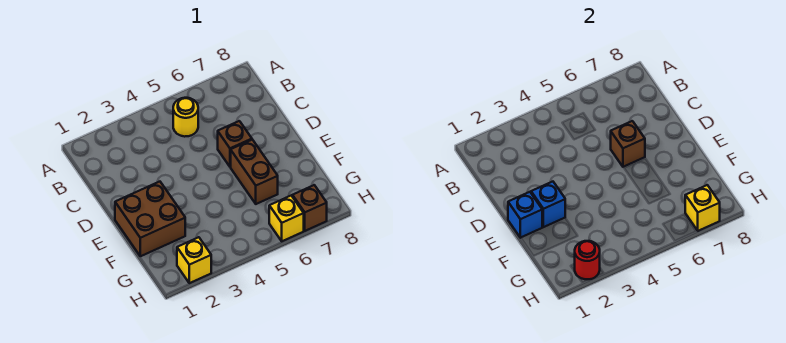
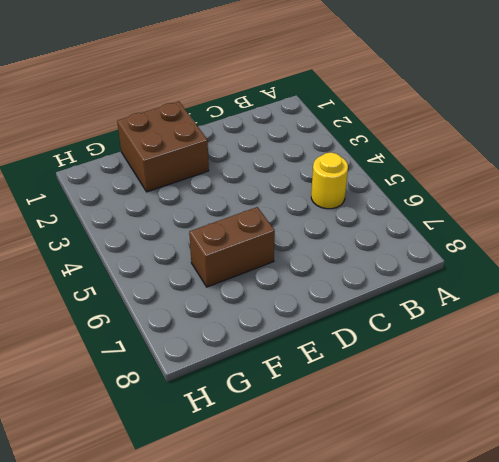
none -> brown 1x1 brick [218,121,252,167]
none -> yellow 1x1 brick [177,237,211,283]
none -> yellow 1x1 brick [269,196,304,241]

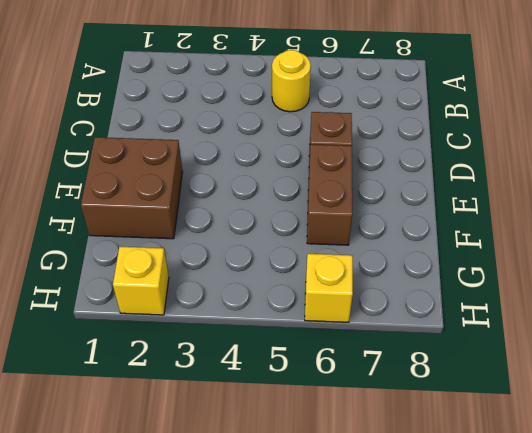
none -> brown 1x1 brick [292,185,327,231]
none -> brown 1x1 brick [611,121,645,167]
none -> blue 1x1 brick [508,192,542,238]

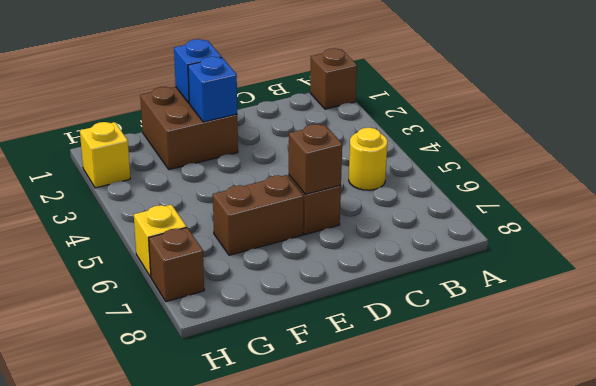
brown 1x1 brick [310,48,357,109] -> none
none -> red 1x1 round brick [575,241,600,280]
none -> yellow 1x1 brick [685,185,720,231]

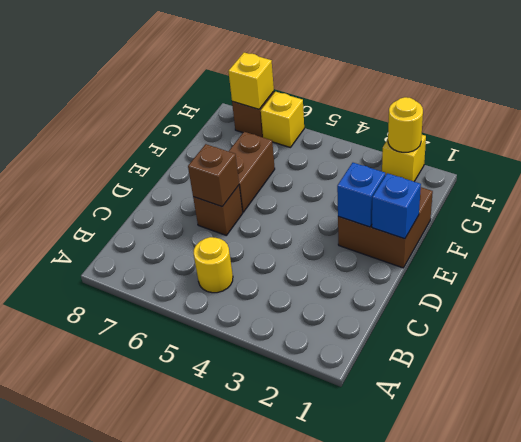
yellow 1x1 round brick [388,97,423,152] -> red 1x1 round brick [575,241,600,280]

